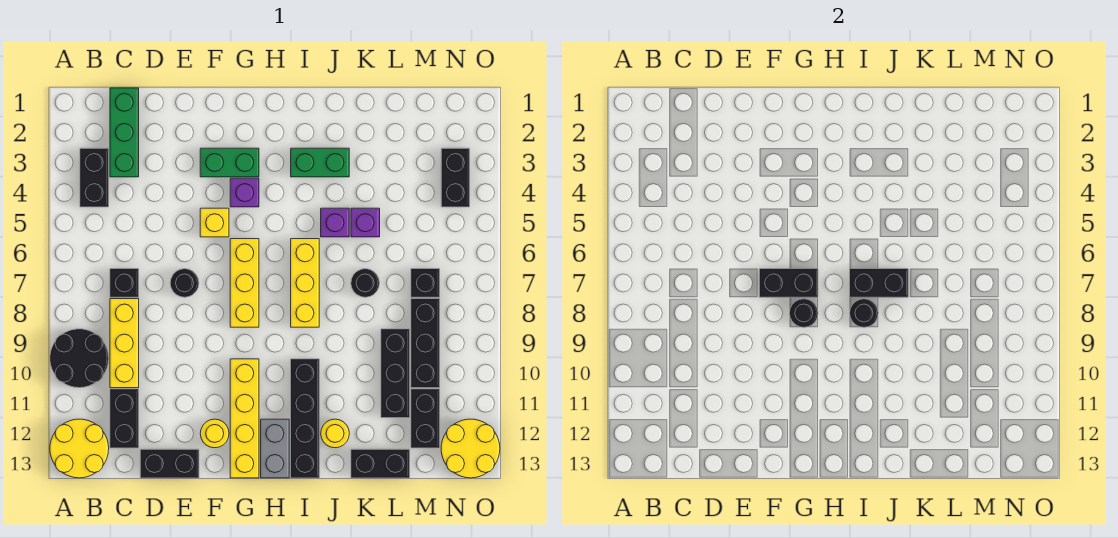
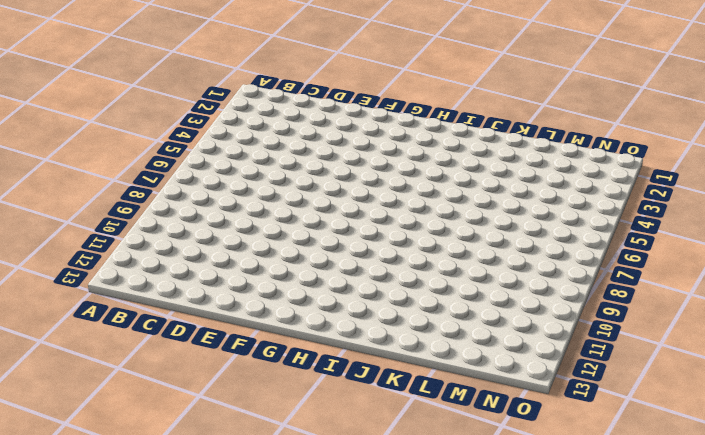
none -> black 2x2 round brick [50,329,109,388]
none -> yellow 2x2 round brick [50,419,109,478]
none -> black 1x2 brick [80,148,109,207]
none -> green 1x3 brick [110,88,139,177]

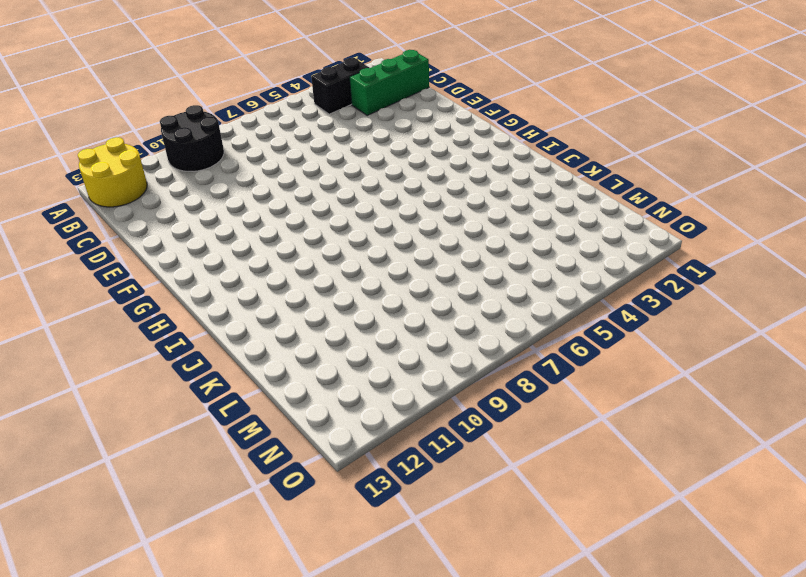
none -> black 1x1 brick [110,269,139,297]
none -> yellow 1x3 brick [110,299,139,388]
none -> black 1x2 brick [110,389,139,448]
none -> black 1x2 brick [140,449,199,478]

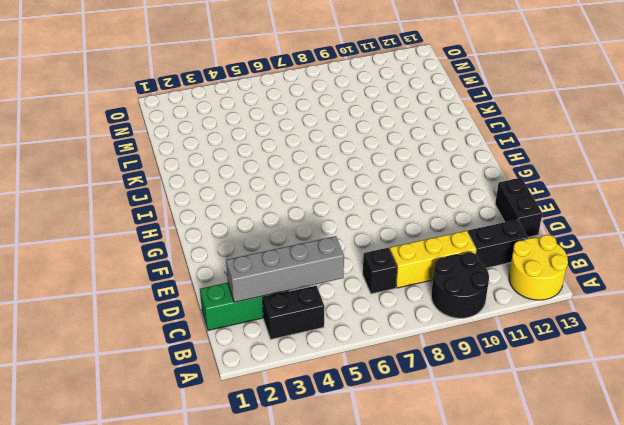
grey 1x4 brick [226,236,344,302] -> none
none -> black 1x1 round brick [170,269,199,297]
none -> green 1x2 brick [200,148,259,177]
none -> yellow 1x1 brick [200,208,229,237]
none -> yellow 1x1 round brick [200,419,229,448]

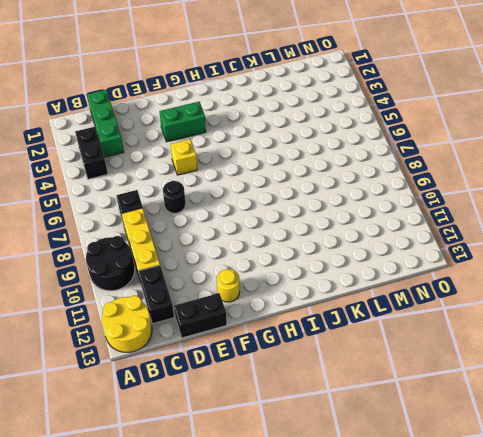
none -> purple 1x1 brick [230,178,259,207]
none -> yellow 1x3 brick [230,239,259,327]
none -> yellow 1x4 brick [230,359,259,478]
none -> grey 1x2 brick [261,419,289,478]

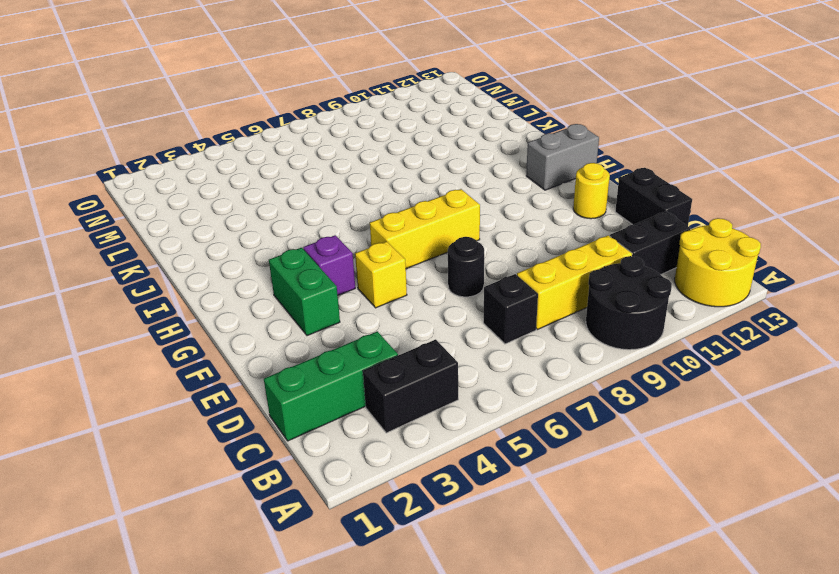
none -> yellow 1x4 brick [230,359,259,478]
none -> green 1x2 brick [291,148,349,177]
none -> yellow 1x3 brick [291,239,319,327]
none -> black 1x4 brick [291,359,319,478]

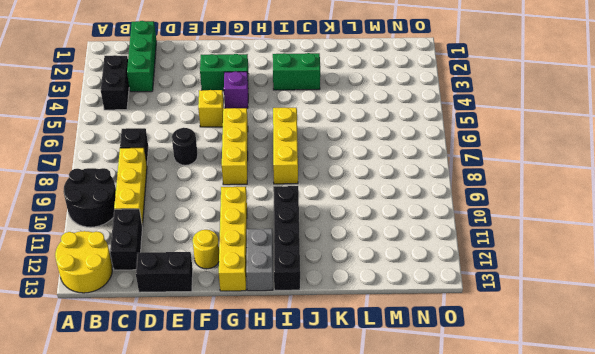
none -> purple 1x1 brick [321,208,349,237]
none -> yellow 1x1 round brick [321,419,349,448]
none -> purple 1x1 brick [351,208,380,237]
none -> black 1x1 round brick [351,269,379,297]

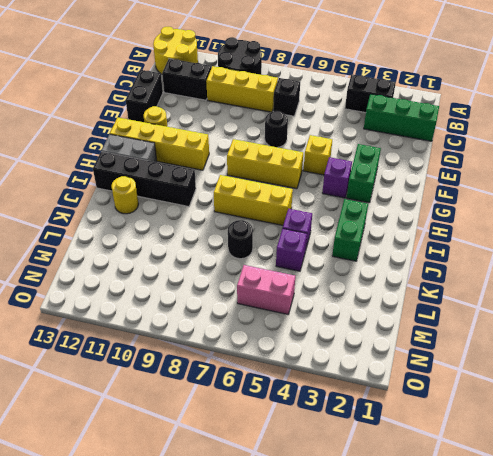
pink 1x2 brick [237,265,295,314] -> none
none -> black 1x2 brick [351,449,410,478]
none -> black 1x3 brick [381,329,410,418]
none -> black 1x1 brick [411,269,440,297]
none -> black 1x3 brick [411,299,440,388]

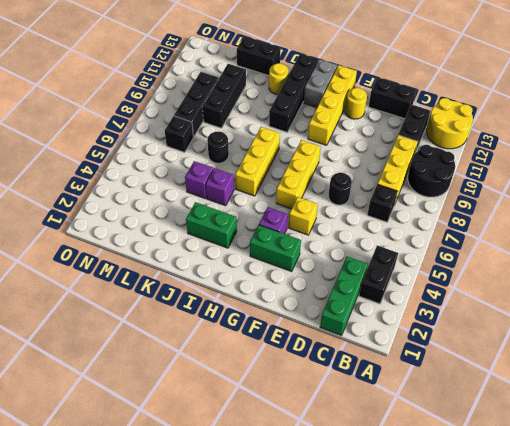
none -> black 1x2 brick [411,389,440,448]
none -> black 1x2 brick [441,148,470,207]
none -> yellow 2x2 round brick [441,419,500,478]
none -> black 1x2 brick [759,269,818,297]

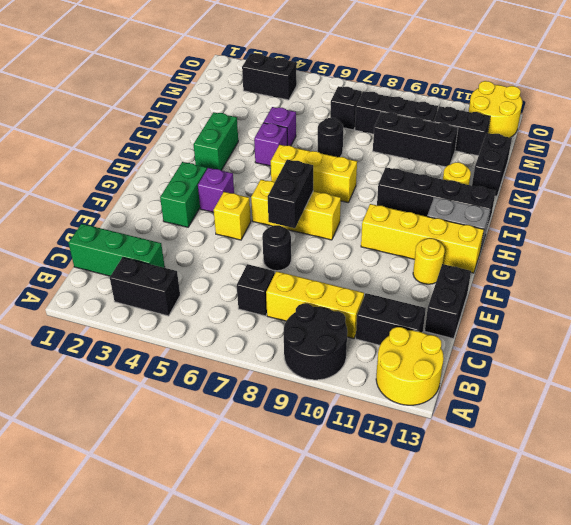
none -> black 1x1 round brick [790,299,818,327]
none -> black 1x2 brick [850,269,908,297]
none -> black 1x1 round brick [850,299,878,327]

